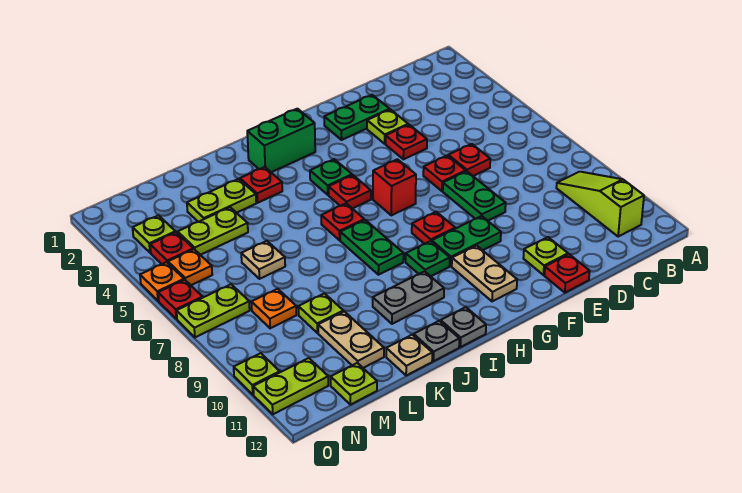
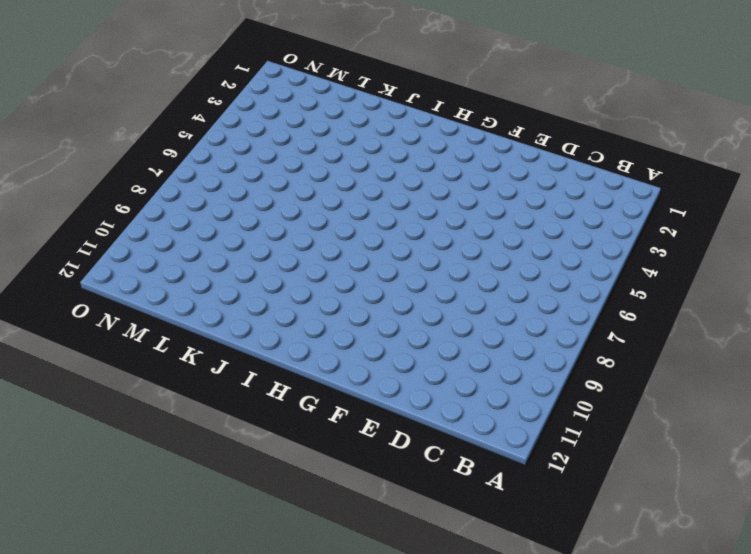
none -> lime 1x3 slope [556,172,644,237]
none -> red 1x1 plate [448,144,490,176]
none -> green 1x2 plate [324,95,390,140]
none -> lime 1x1 plate [367,110,408,144]

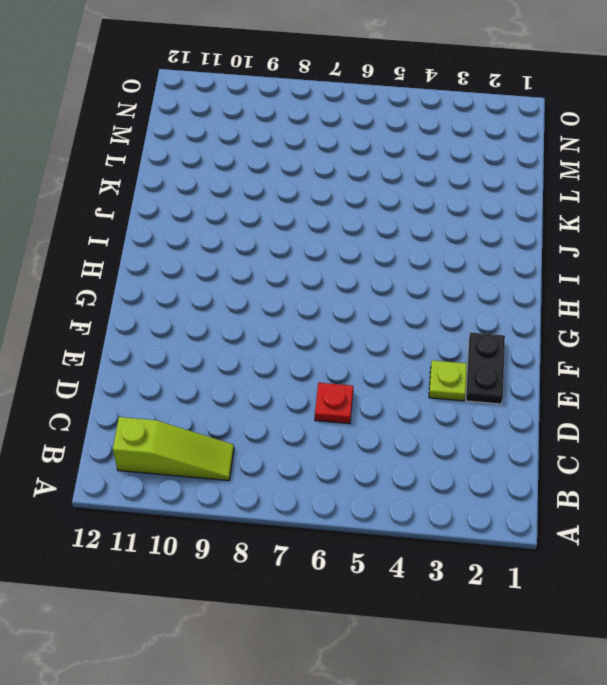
black 1x2 plate [466,332,505,404] -> green 1x2 plate [324,95,390,140]
none -> red 1x1 plate [386,125,427,159]
none -> red 1x1 plate [423,156,466,191]
none -> green 1x2 plate [443,171,506,221]
none -> lime 1x1 plate [523,237,568,275]

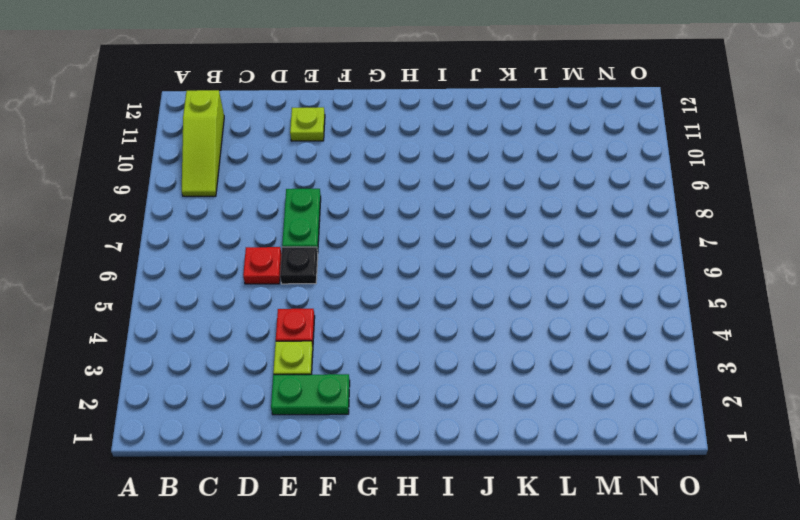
black 1x1 plate [280,247,318,284] -> red 1x1 plate [423,156,466,191]
none -> red 1x1 plate [545,254,590,293]
none -> green 1x2 plate [432,216,501,266]
none -> red 1x1 brick [373,159,416,215]
none -> red 1x1 plate [412,212,456,244]

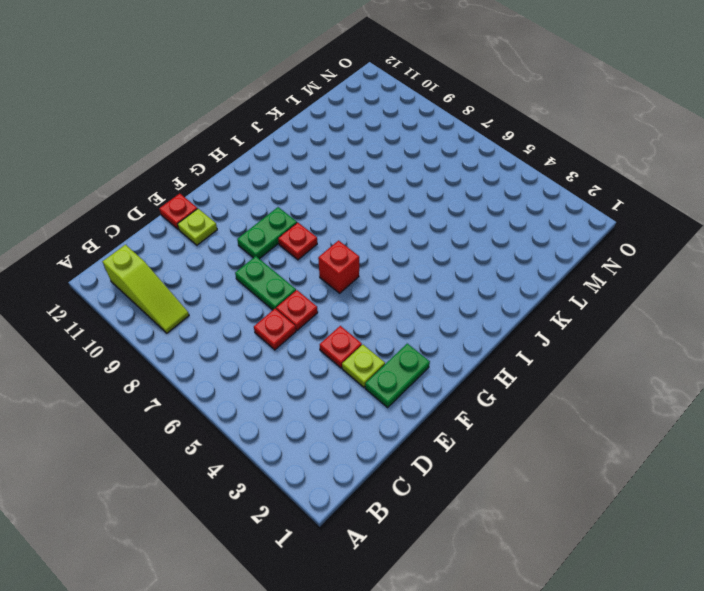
none -> tan 1x2 plate [452,246,517,301]
none -> green 1x2 brick [247,109,315,172]
none -> green 1x1 plate [310,159,352,195]
none -> red 1x1 plate [329,175,371,209]

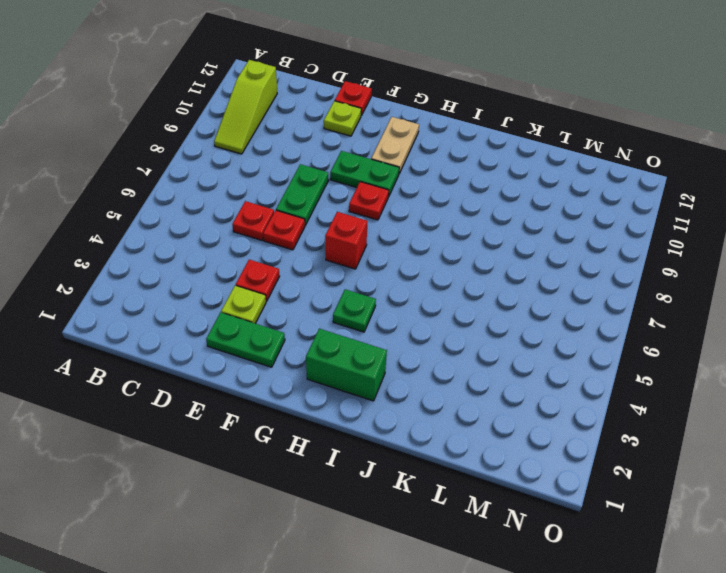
none -> red 1x1 plate [329,175,371,209]
none -> green 1x1 plate [406,241,450,276]
none -> red 1x1 plate [321,204,364,240]
none -> green 1x2 plate [340,220,404,275]

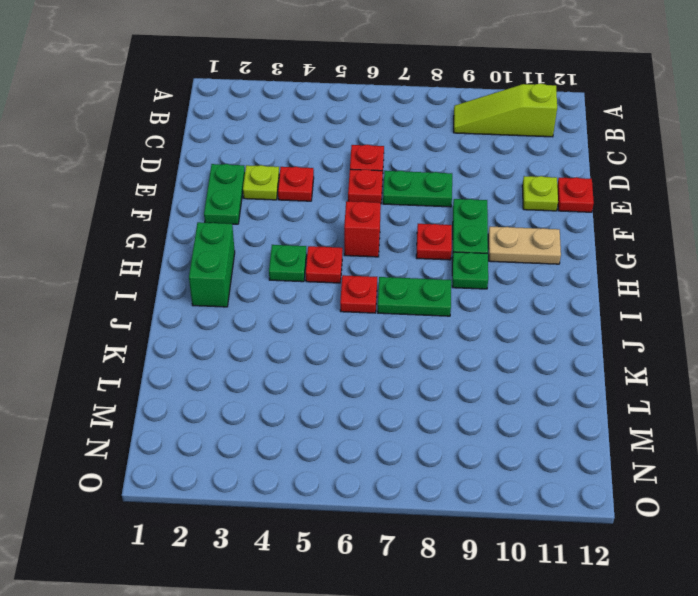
none -> grey 1x2 plate [373,271,444,324]
none -> grey 1x1 plate [441,307,486,347]
none -> red 1x1 plate [240,167,282,203]
none -> grey 1x1 plate [414,321,459,361]

